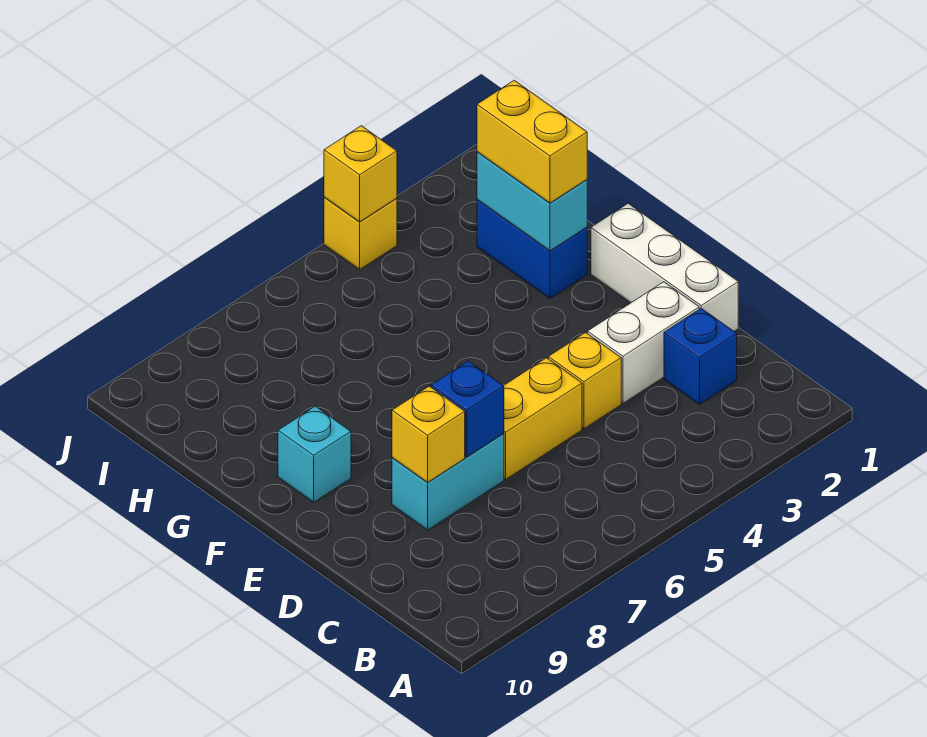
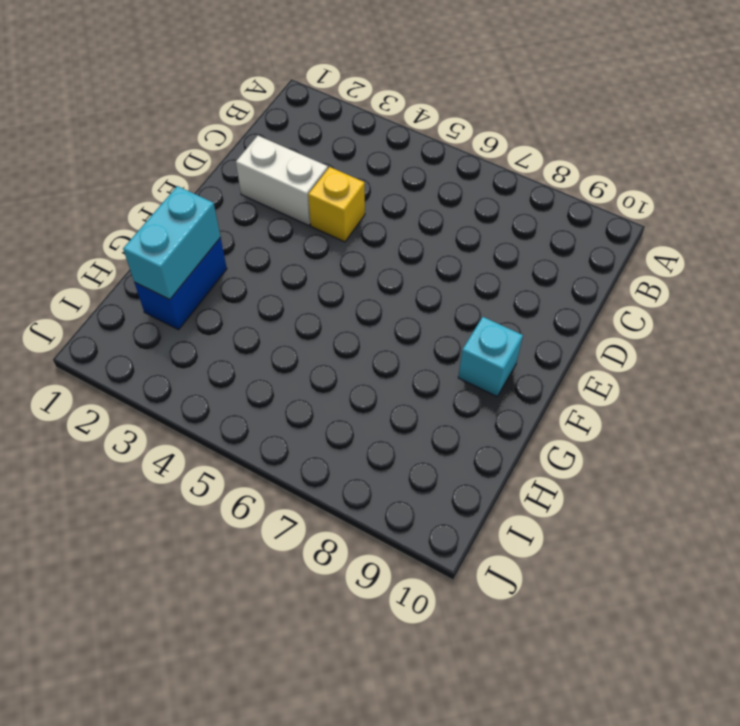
none -> blue 1x1 brick [664,308,737,404]
none -> white 1x3 brick [591,204,738,331]
none -> yellow 1x2 brick [504,358,582,479]

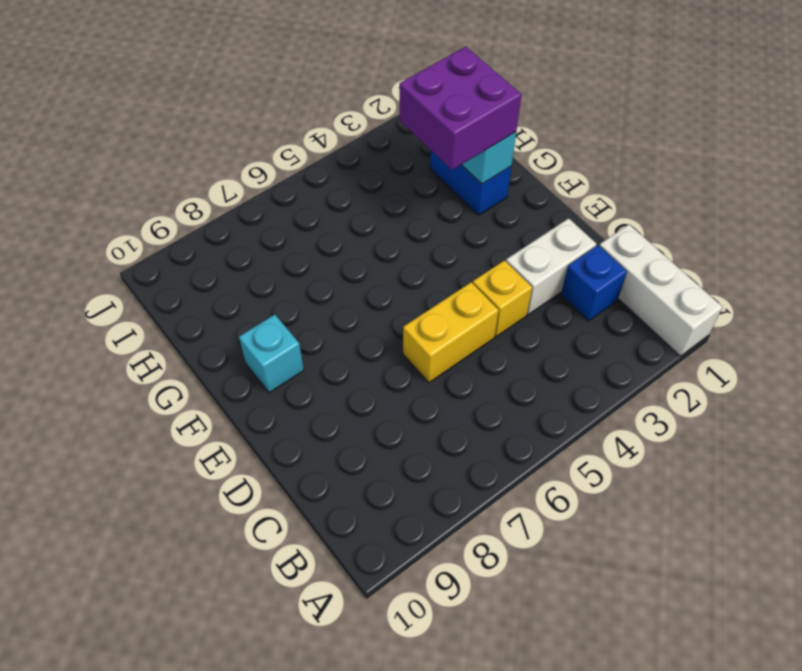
white 1x3 brick [599,224,723,356] -> white 1x3 brick moved to [591,204,738,331]
purple 2x2 brick [400,47,522,170] -> yellow 1x2 brick [477,80,587,203]
none -> cyan 1x2 brick [392,434,504,530]
none -> yellow 1x1 brick [324,197,397,270]
none -> blue 1x1 brick [431,361,504,457]

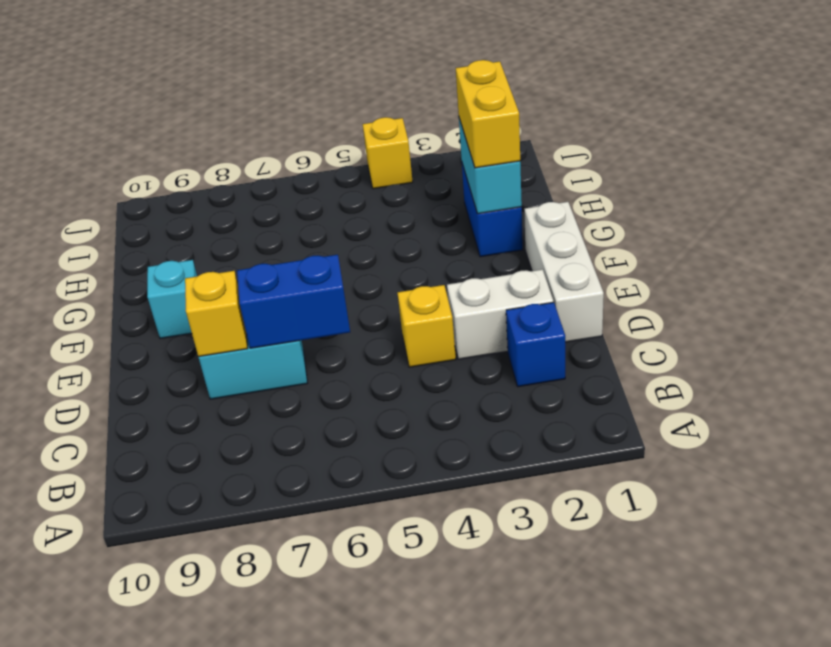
blue 1x2 brick [237,255,350,348] -> blue 1x1 brick [431,361,504,457]
none -> yellow 1x2 brick [504,358,582,479]
none -> yellow 1x1 brick [324,126,397,222]

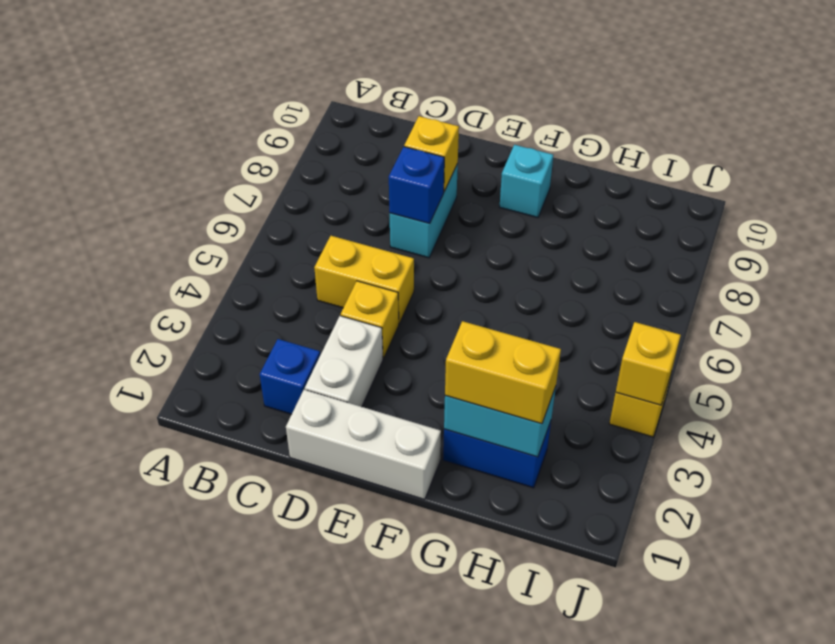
yellow 1x2 brick [314,236,414,324] -> yellow 1x2 brick turned to [504,358,582,479]

